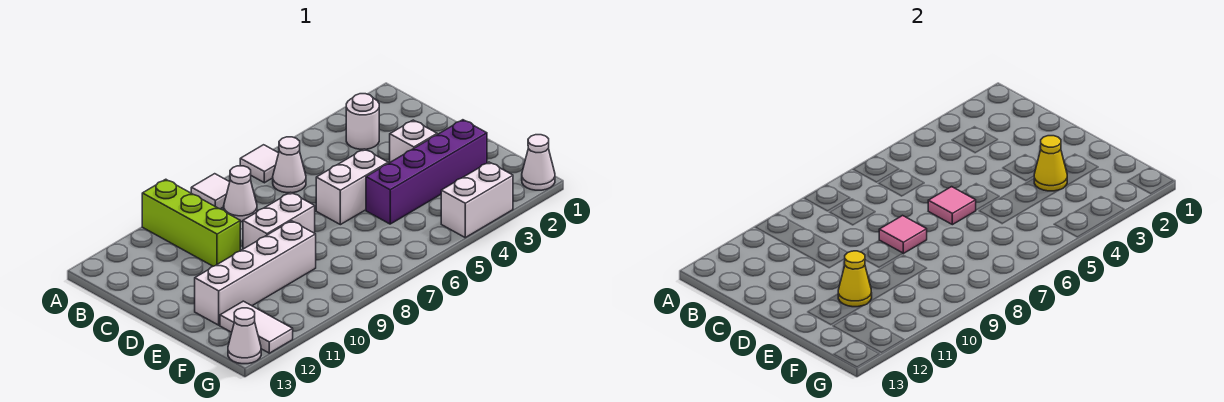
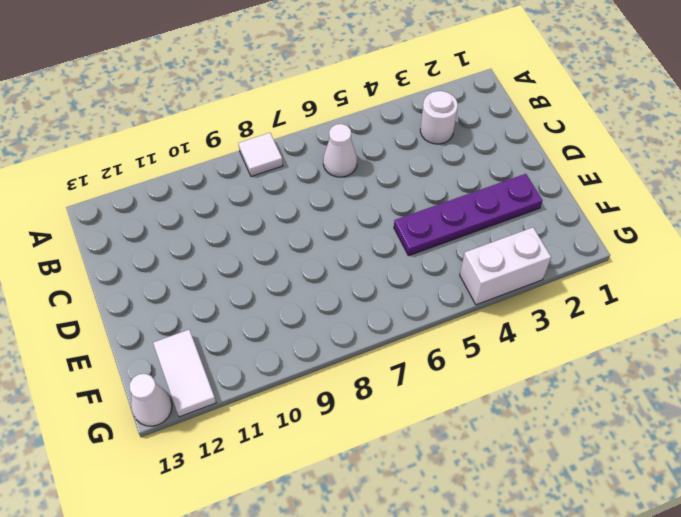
purple 1x4 plate [394,174,543,256] -> purple 1x4 brick [366,120,487,224]
none -> white 1x1 tile [240,145,279,183]
none -> lime 1x3 brick [142,179,240,266]
none -> white 1x1 cone [224,166,257,222]

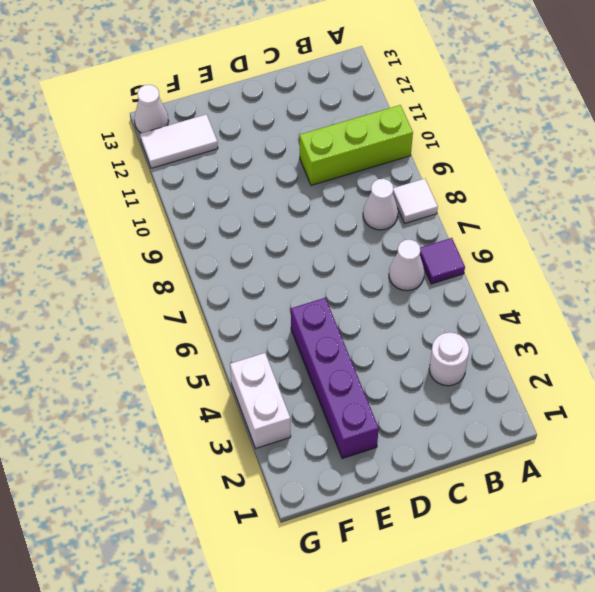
purple 1x1 tile [420,238,465,284] -> white 1x1 tile [240,145,279,183]
none -> white 1x1 brick [390,120,437,162]
none -> white 1x2 brick [316,149,388,225]
none -> white 1x2 brick [243,192,315,249]

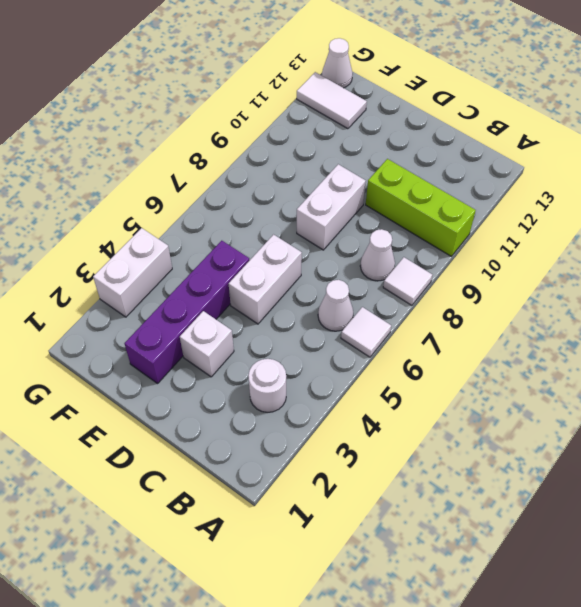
none -> white 1x4 brick [195,221,316,325]
none -> white 1x1 cone [522,135,555,190]
none -> pink 1x1 tile [928,187,976,225]

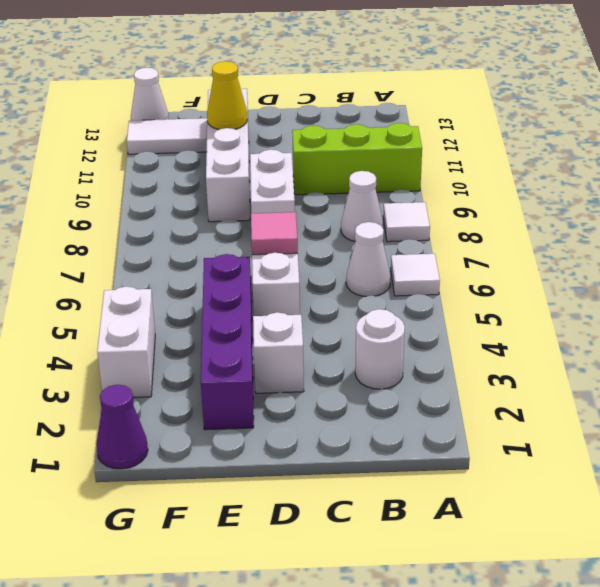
purple 1x1 cone [96,385,148,469] -> white 1x1 cone [522,135,555,190]
none -> pink 1x1 tile [879,216,927,253]
none -> yellow 1x1 cone [1034,136,1067,191]

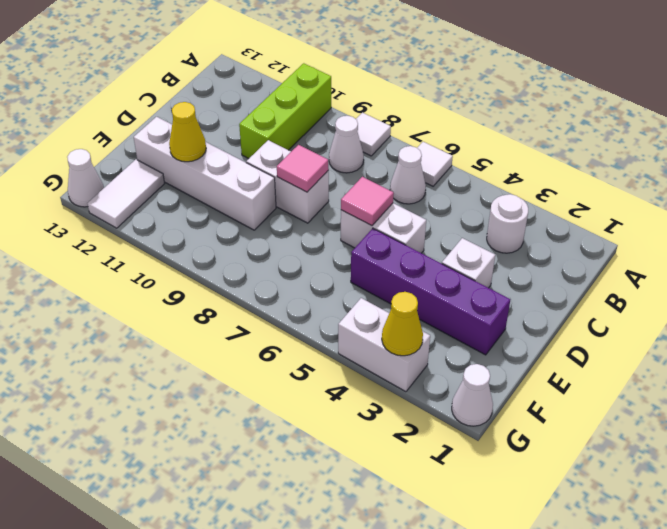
yellow 1x1 cone [382,292,423,356] -> yellow 1x1 cone moved to [1034,136,1067,191]

